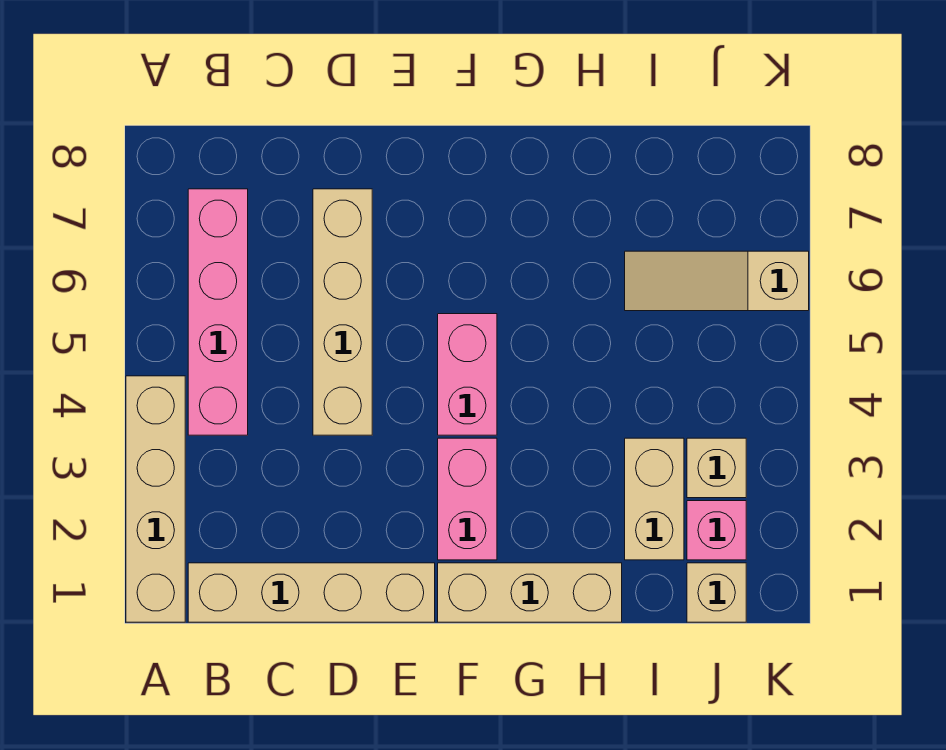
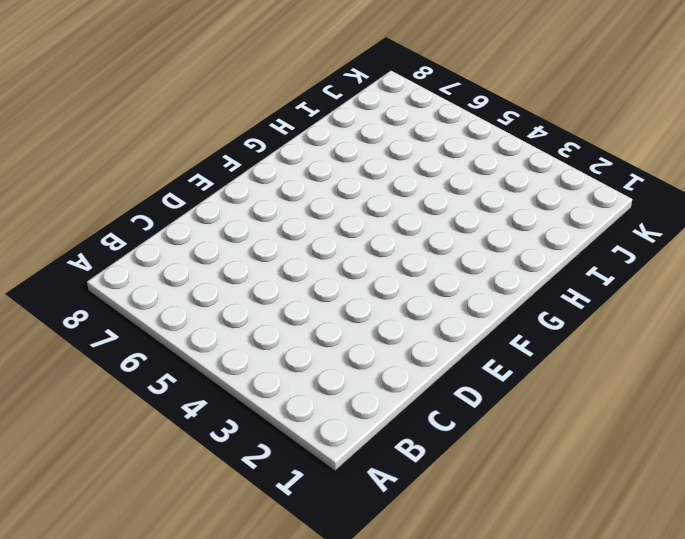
none -> tan 1x4 brick [126,376,185,622]
none -> tan 1x4 brick [188,563,435,622]
none -> pink 1x4 brick [188,189,248,435]

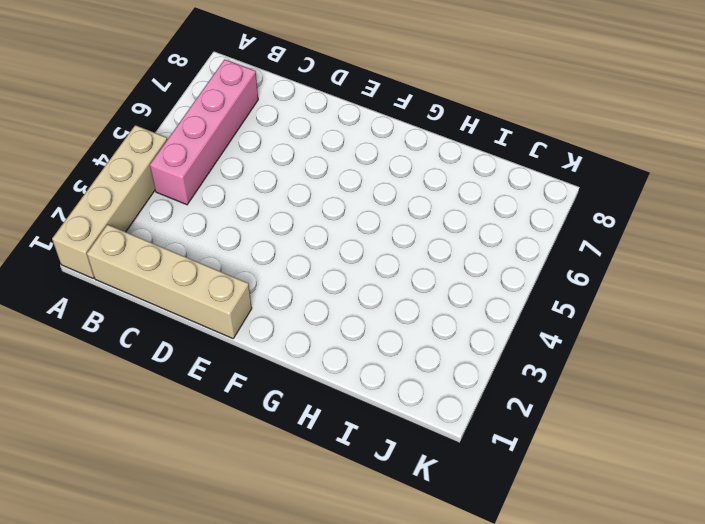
none -> tan 1x4 brick [313,189,372,435]
none -> tan 1x3 brick [438,563,622,622]
none -> pink 1x2 brick [438,438,497,560]

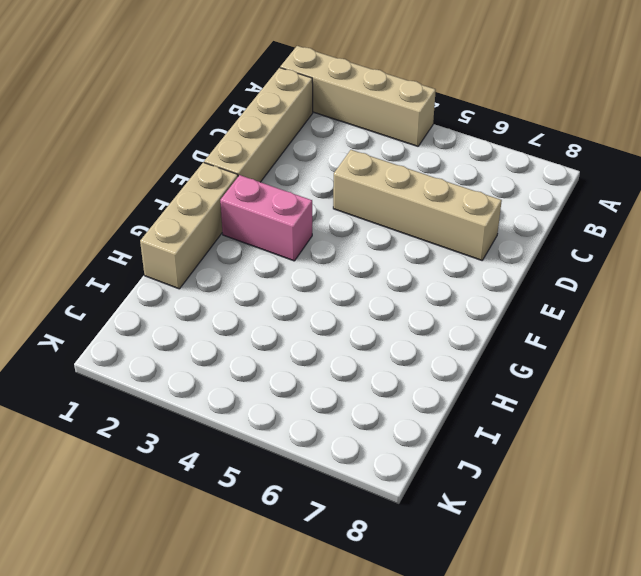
none -> pink 1x4 brick [188,189,248,435]
none -> pink 1x2 brick [438,314,497,435]
none -> tan 1x2 brick [625,438,684,560]

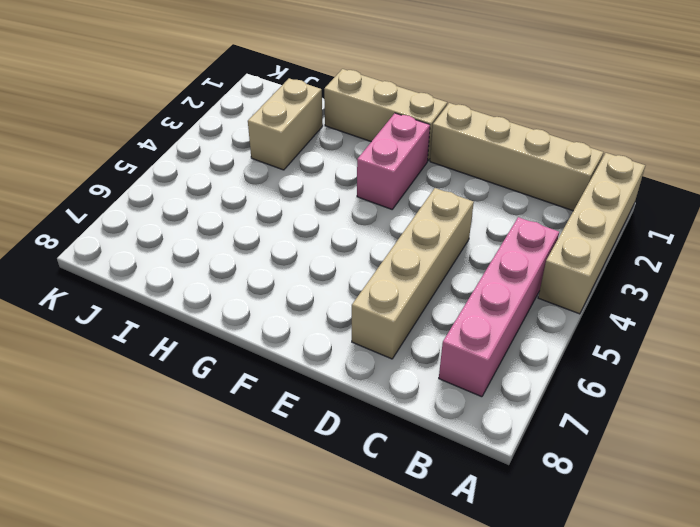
none -> pink 1x2 brick [438,314,497,435]
none -> tan 1x3 slope [625,251,809,311]
none -> tan 1x1 brick [687,563,746,622]

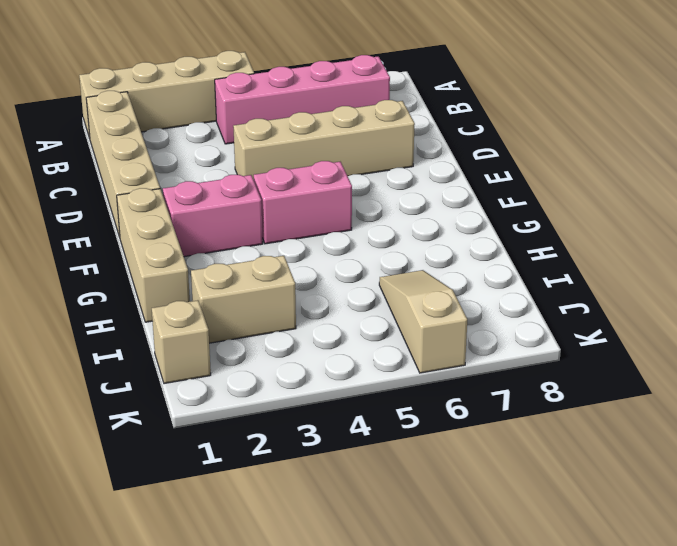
none -> pink 1x1 brick [687,501,746,560]
none -> tan 1x1 brick [687,438,746,498]

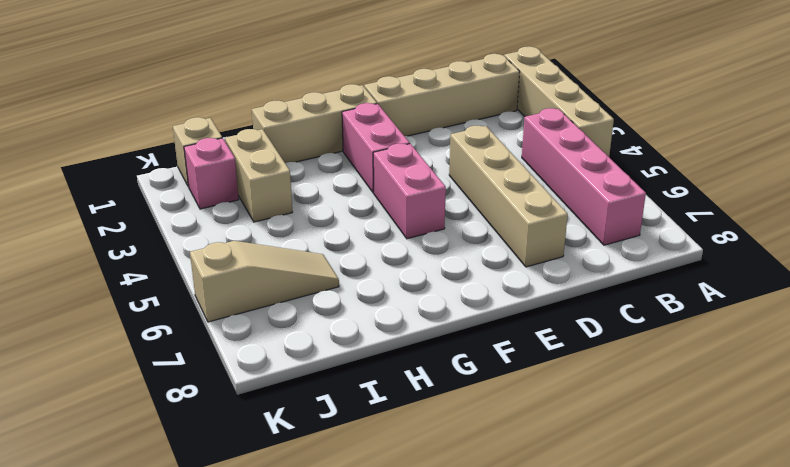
none -> tan 1x1 brick [687,438,746,498]

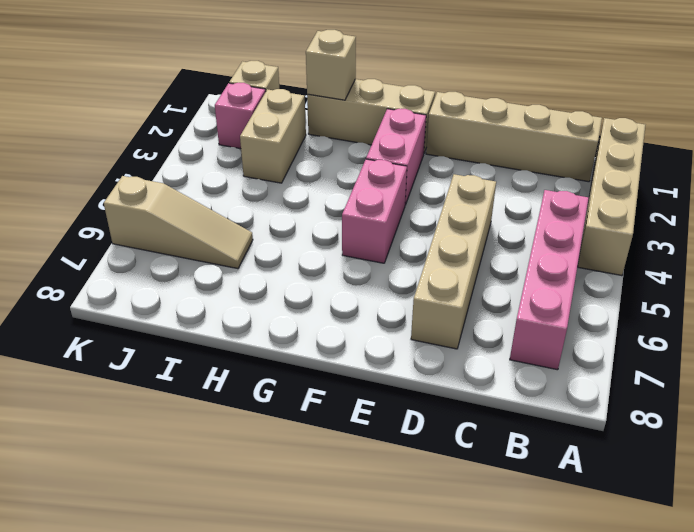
tan 1x1 brick [306,30,356,100] -> tan 1x1 brick moved to [687,438,746,498]

